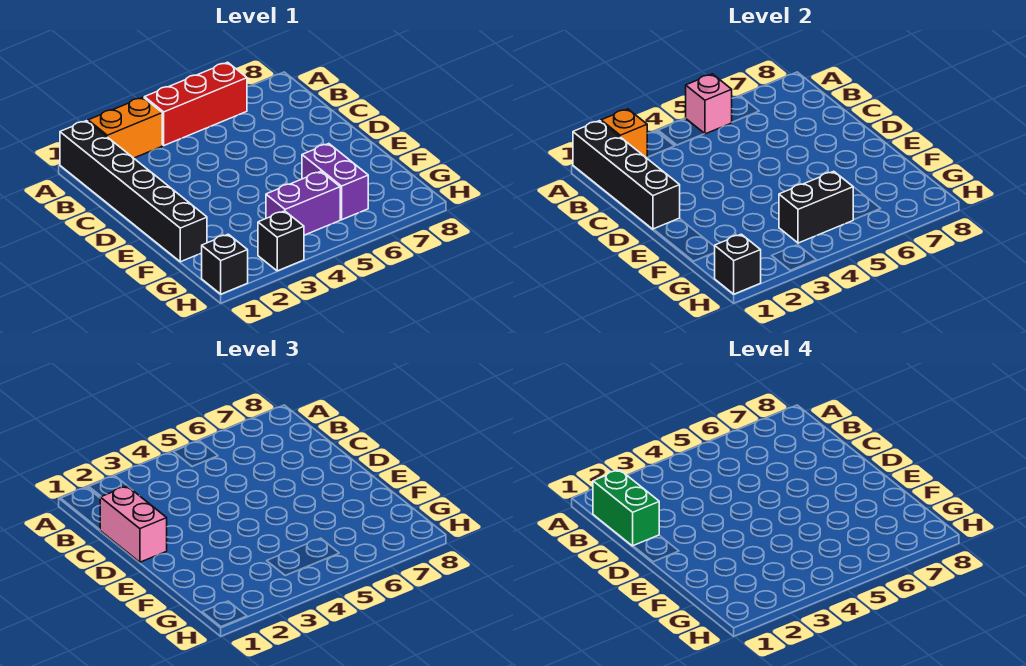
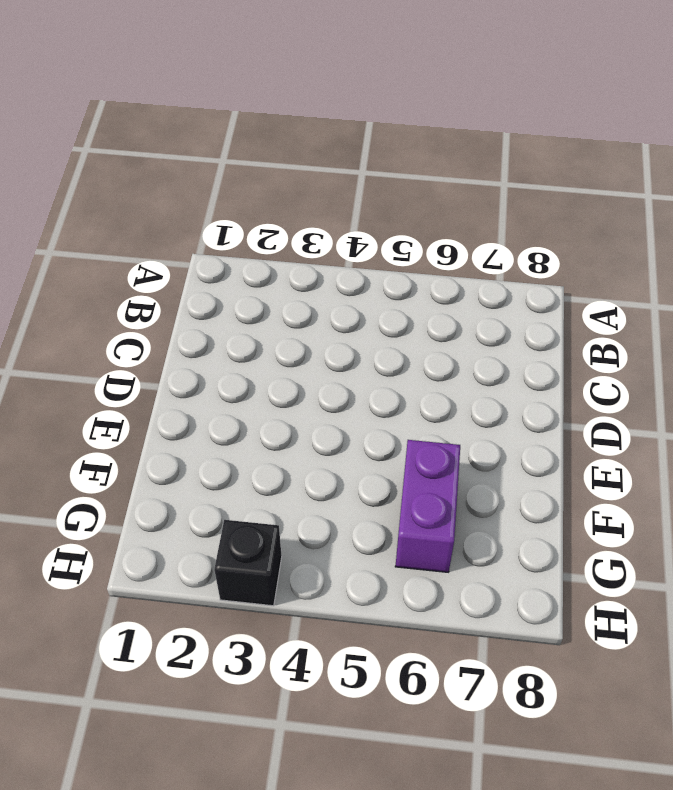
none -> black 1x6 brick [60,121,207,262]
none -> orange 1x2 brick [88,97,162,158]
none -> red 1x3 brick [144,62,247,145]

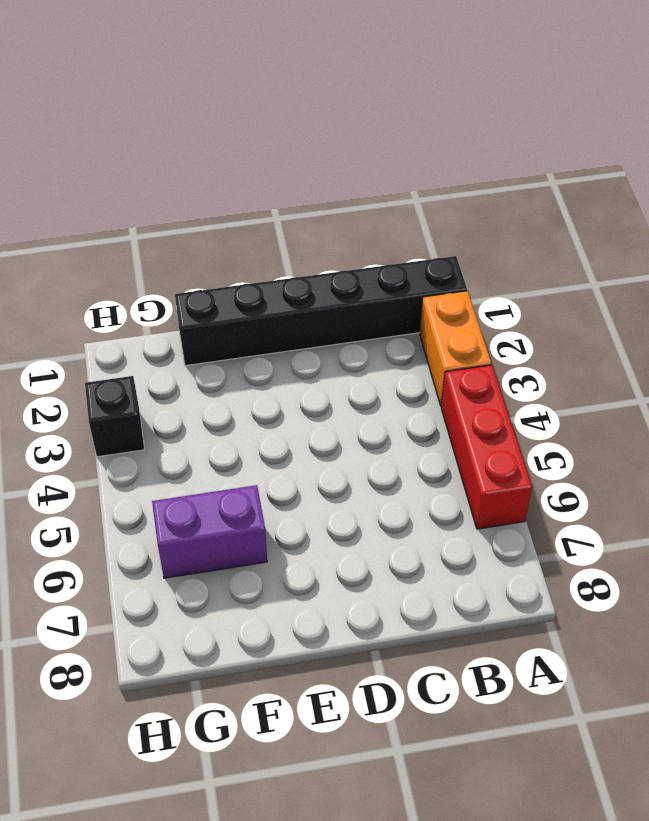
none -> purple 1x2 brick [266,171,340,235]
none -> black 1x1 brick [201,234,248,294]
none -> black 1x4 brick [573,121,680,229]

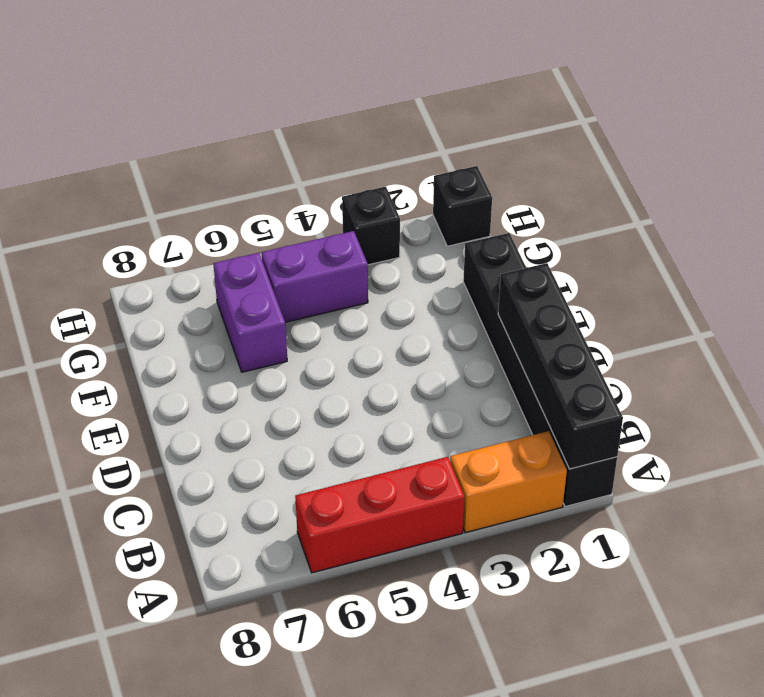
none -> orange 1x1 brick [601,109,647,158]
none -> pink 1x1 brick [686,74,732,134]
none -> black 1x2 brick [779,171,853,243]

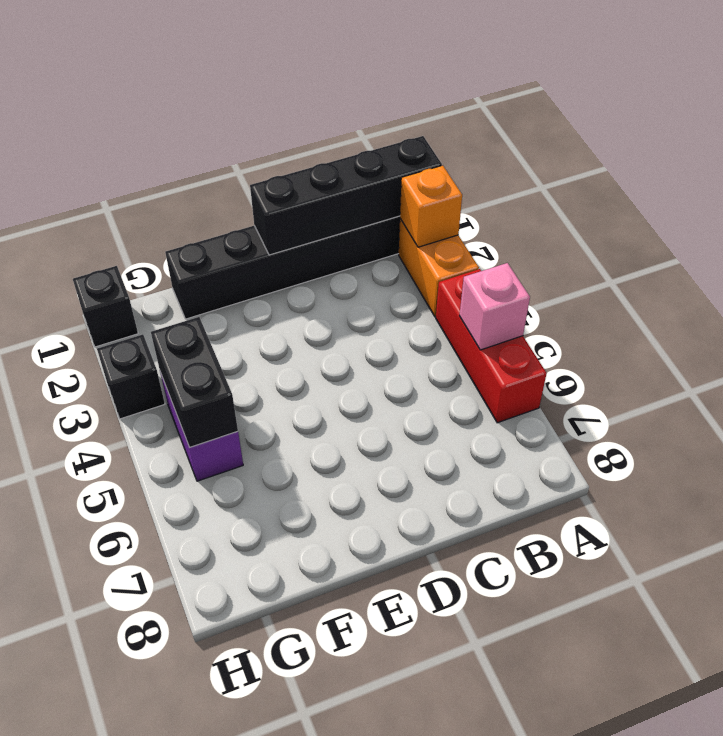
none -> purple 1x2 brick [302,144,368,220]
none -> black 1x1 brick [715,234,761,294]
none -> pink 1x2 brick [100,486,167,562]

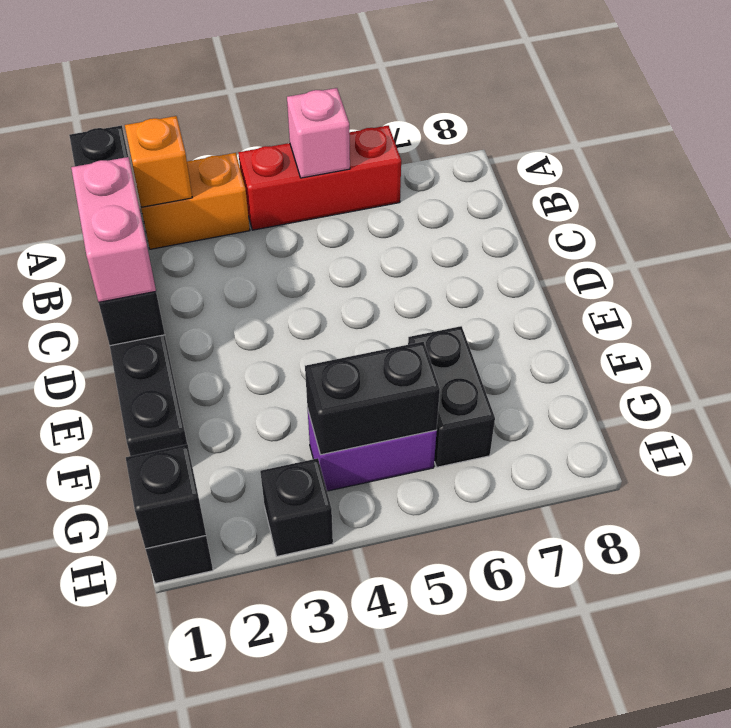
black 1x2 brick [408,326,495,467] -> purple 1x2 brick [302,144,368,220]
none -> green 1x2 brick [593,470,659,546]

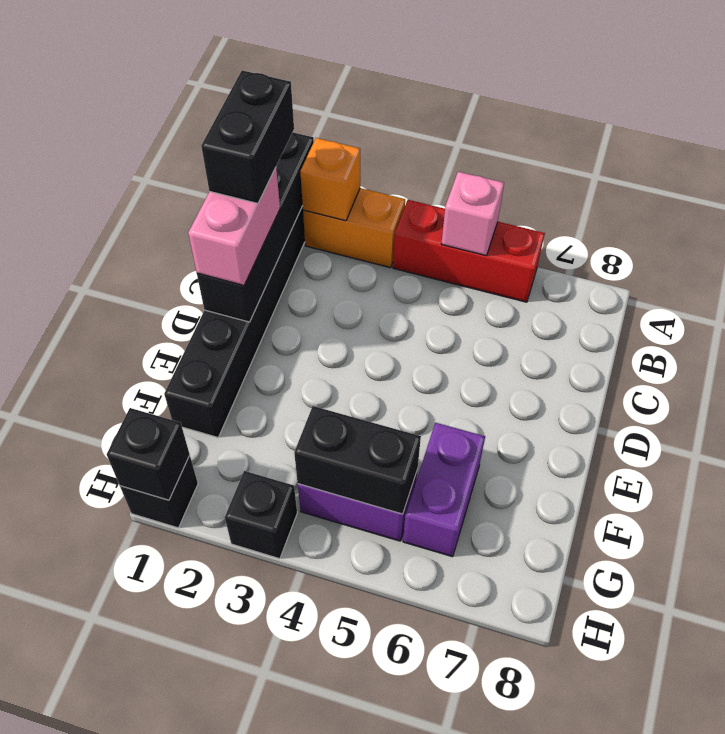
black 1x2 brick [201,70,294,203] -> green 1x2 brick [593,470,659,546]

